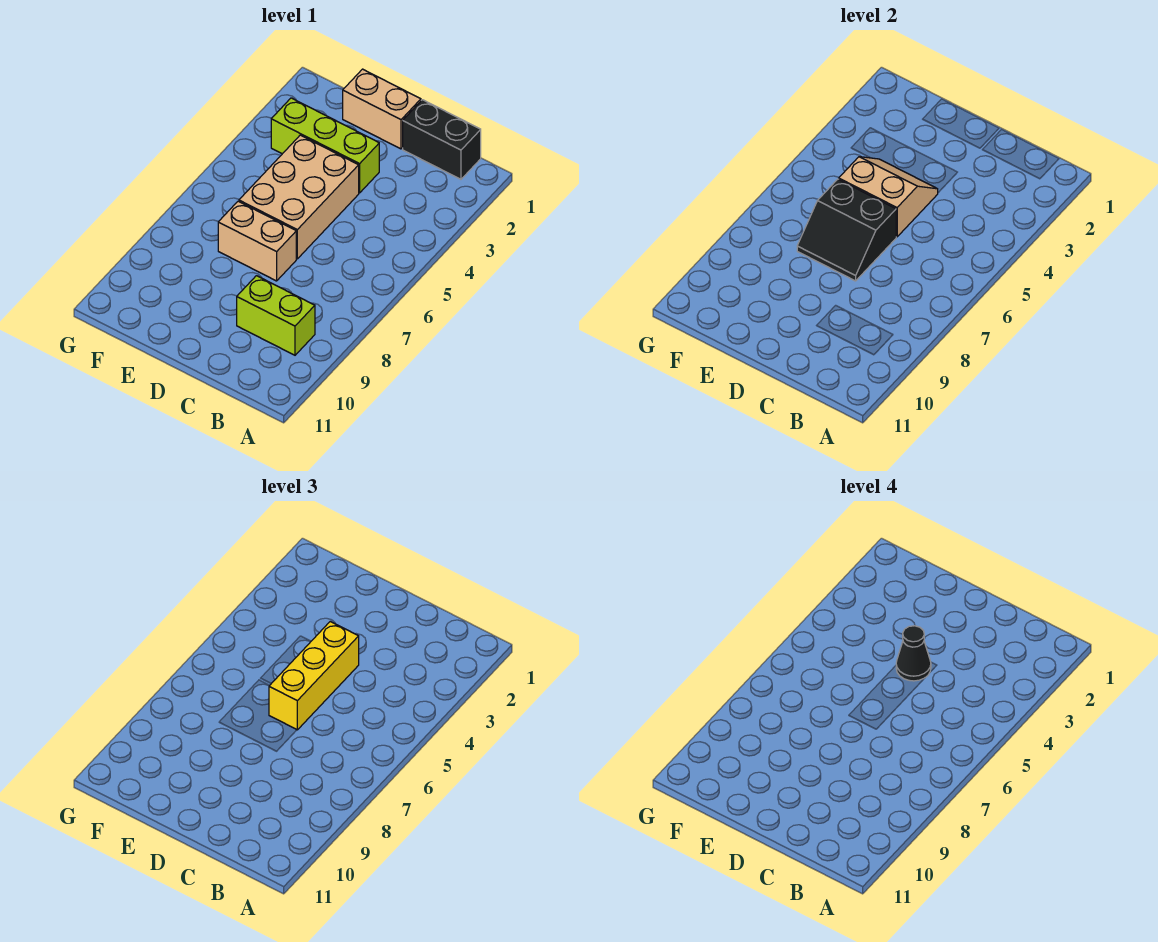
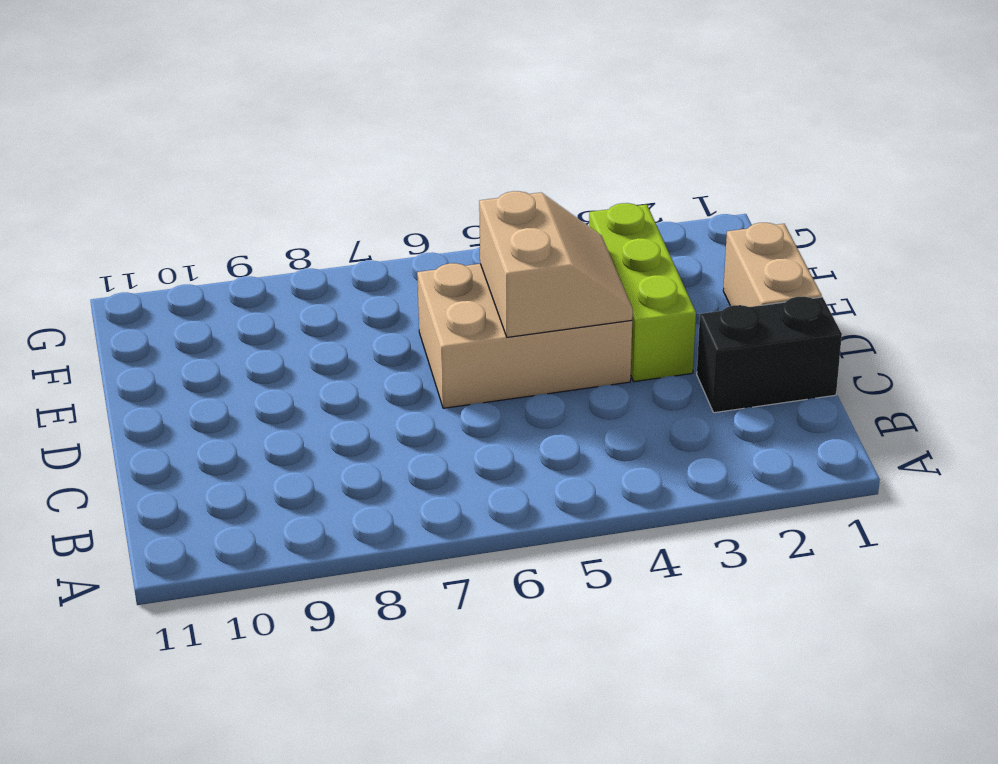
black 1x2 brick [697,297,842,413] -> black 1x2 brick turned to [403,100,481,179]
none -> lime 1x2 brick [237,276,315,355]
none -> tan 1x2 brick [218,201,296,281]

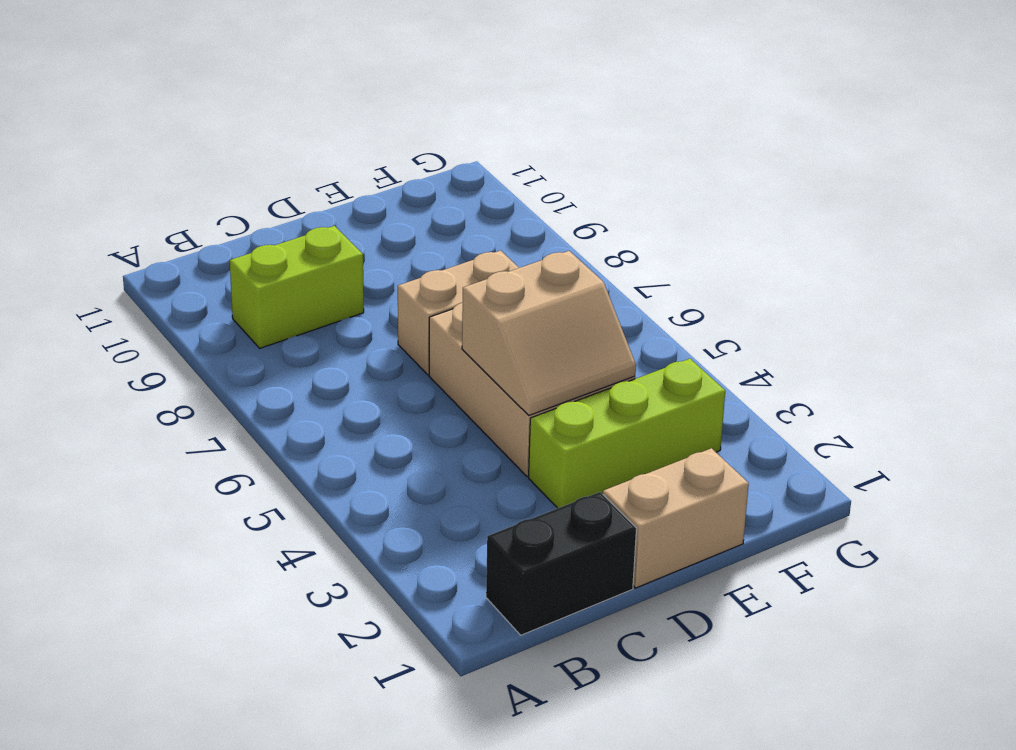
none -> black 2x2 slope [797,179,896,281]
none -> yellow 1x3 brick [269,621,359,730]

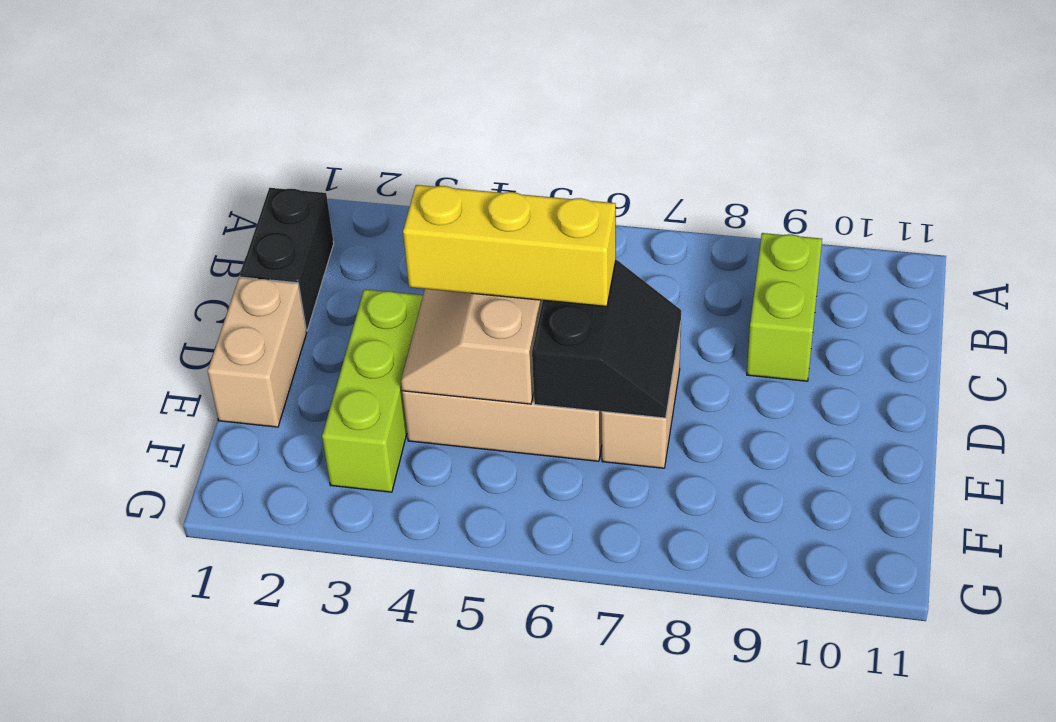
none -> black 1x1 cone [896,626,931,681]

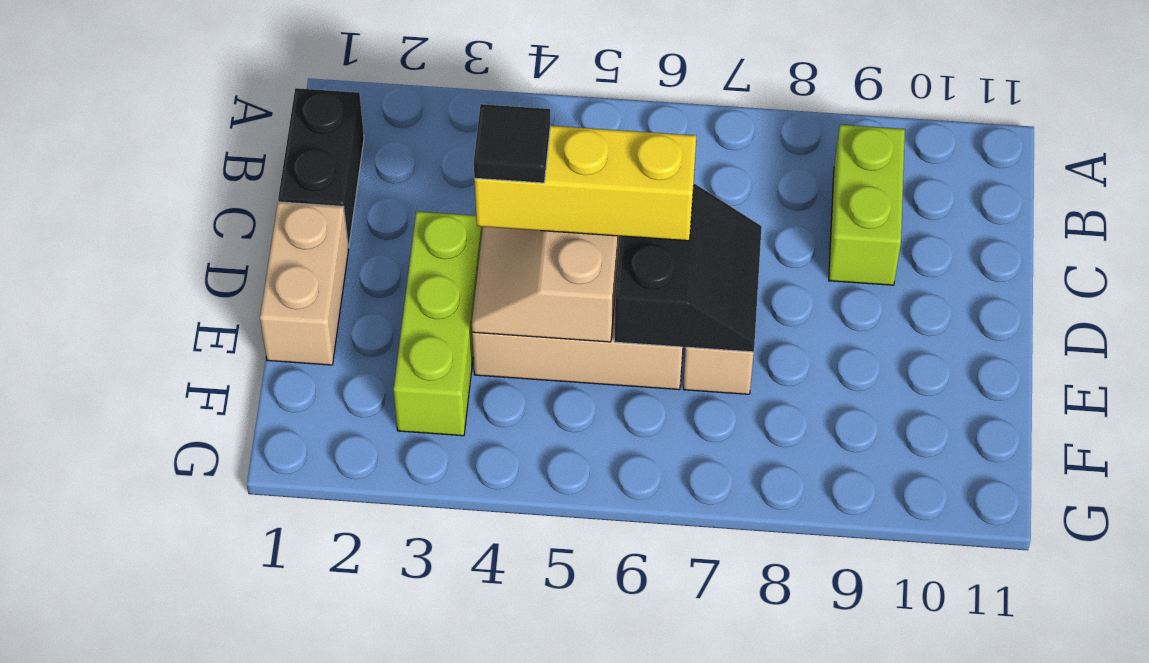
black 1x1 tile [474,104,550,183] -> black 1x1 cone [896,626,931,681]

